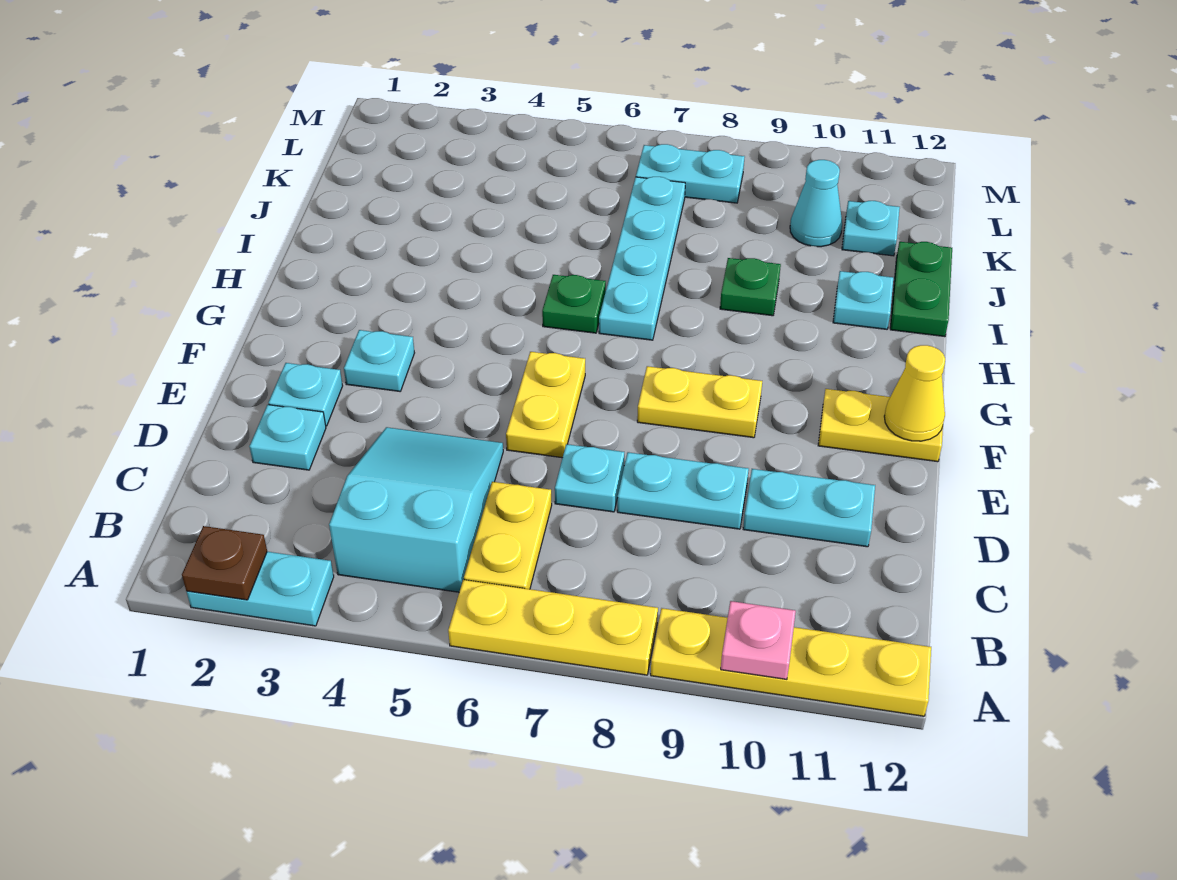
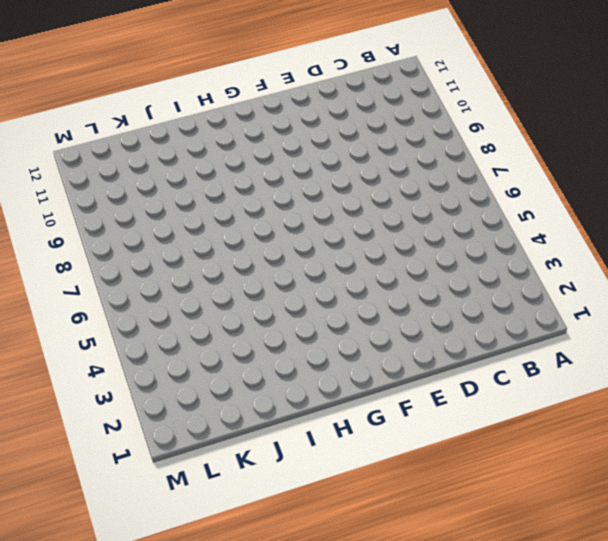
none -> cyan 1x2 plate [187,552,334,626]
none -> yellow 1x3 plate [448,580,658,675]
none -> yellow 1x4 plate [651,608,931,716]

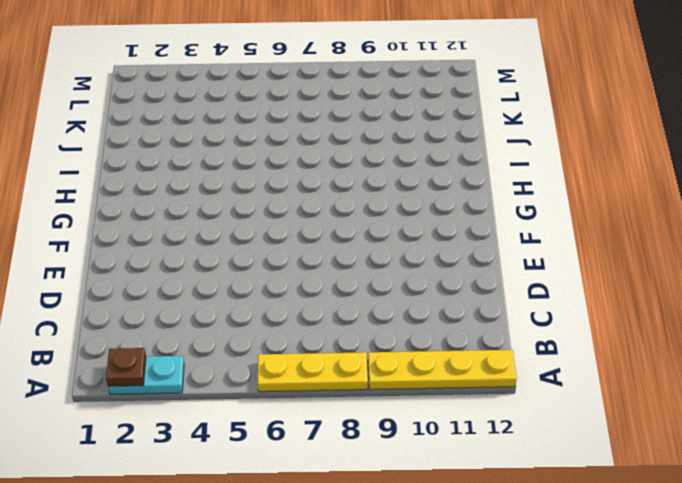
none -> cyan 2x3 slope [329,427,503,592]
none -> yellow 1x2 plate [464,482,552,589]
none -> cyan 1x1 plate [249,405,326,470]

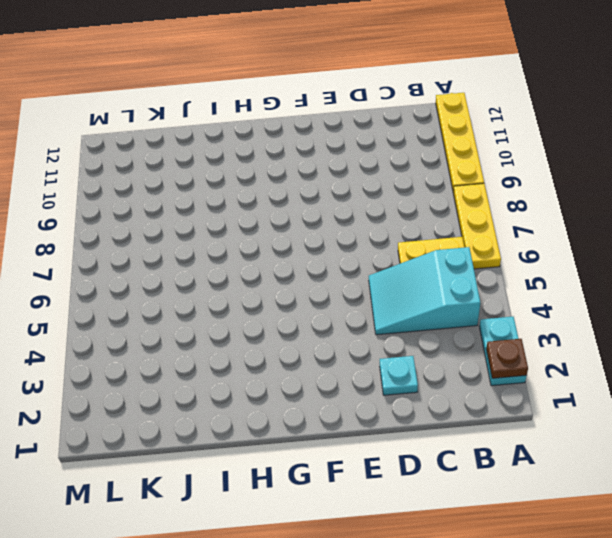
none -> cyan 1x1 plate [555,444,624,512]
none -> cyan 1x2 plate [617,452,749,529]
none -> cyan 1x2 plate [743,469,875,547]

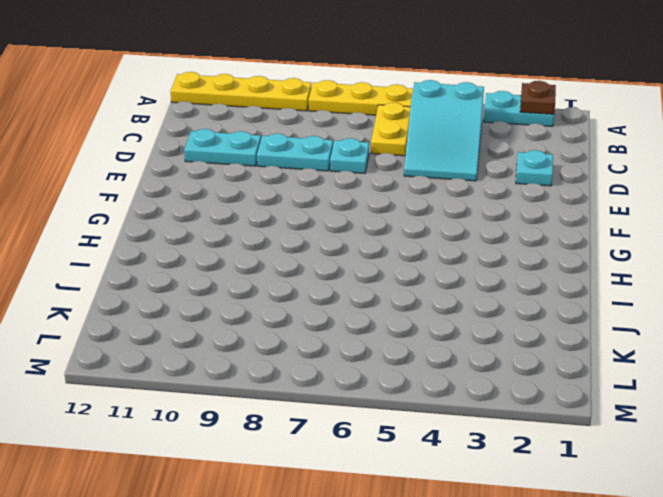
none -> cyan 1x1 plate [268,363,343,426]
none -> yellow 1x2 plate [506,352,585,458]
none -> cyan 1x1 plate [344,330,414,391]

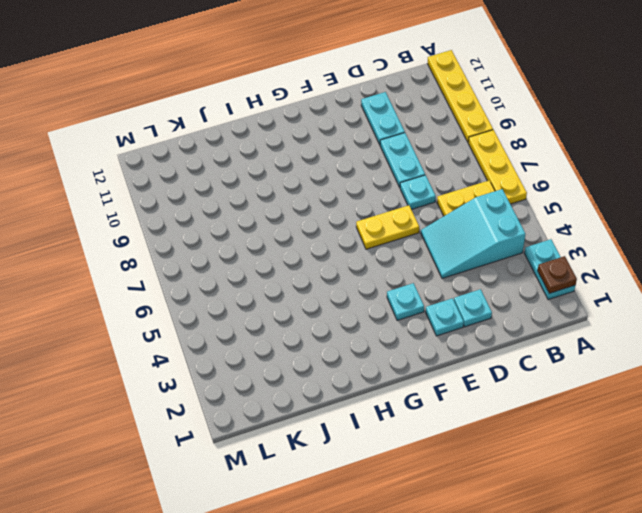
none -> yellow 1x2 plate [637,366,762,438]
none -> yellow 1x2 plate [818,389,943,462]
none -> green 1x1 plate [542,275,606,333]

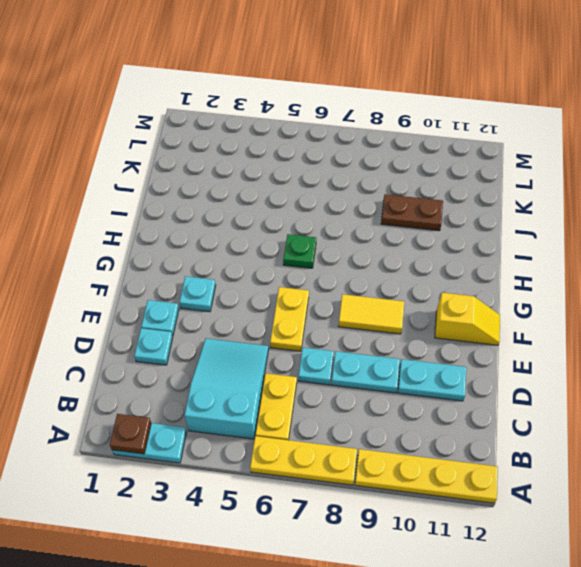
yellow 1x2 tile [339,294,404,334] -> yellow 1x2 plate [637,366,762,438]
yellow 1x2 slope [435,293,500,345] -> yellow 1x2 plate [818,389,943,462]
brown 1x2 plate [381,194,443,231] -> none
none -> cyan 1x4 plate [599,177,685,340]
none -> green 1x1 plate [720,258,781,316]
none -> cyan 1x1 plate [833,271,893,329]

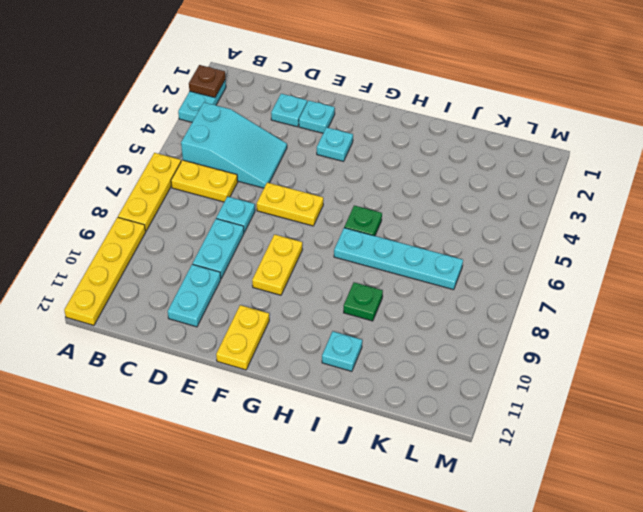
none -> green 1x2 plate [890,242,952,337]
none -> cyan 1x1 cone [790,160,842,247]
none -> cyan 1x1 plate [842,201,900,256]

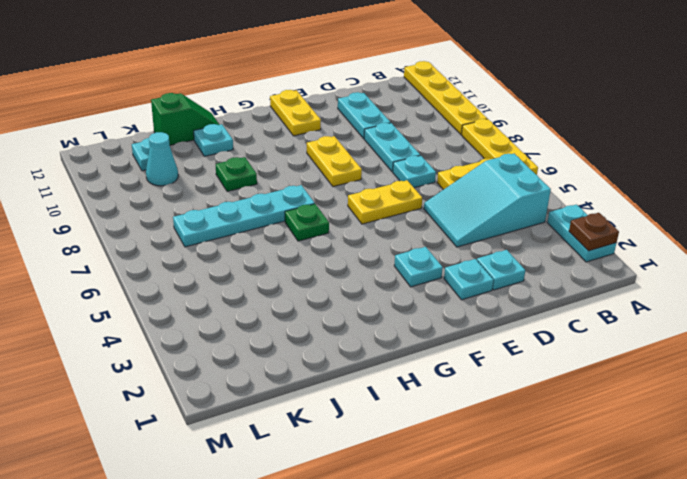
green 1x2 slope [151,93,219,145] -> green 1x2 plate [890,242,952,337]
none -> cyan 1x2 plate [636,144,745,203]
none -> pink 1x1 plate [721,601,796,679]
none -> yellow 1x1 cone [884,345,945,441]

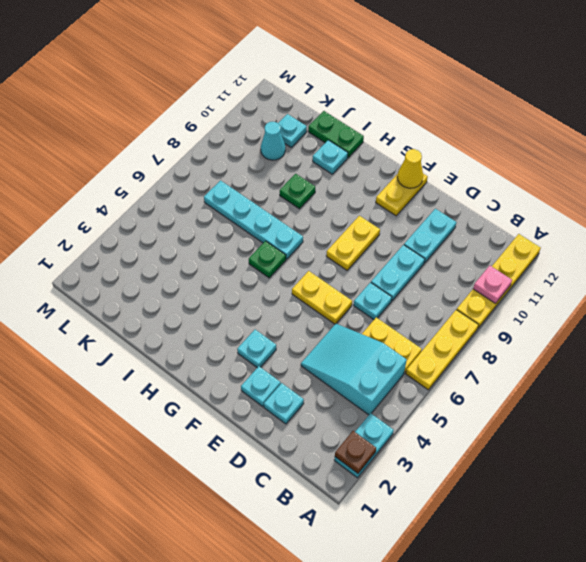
none -> cyan 1x2 plate [636,144,745,203]

